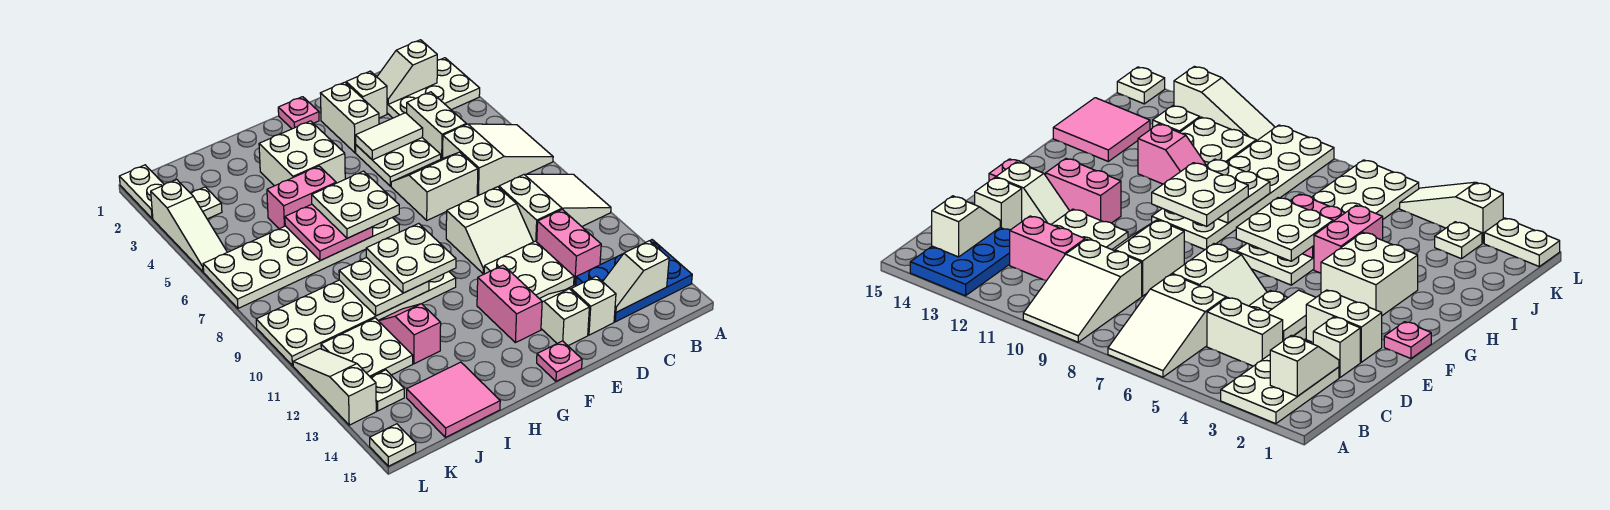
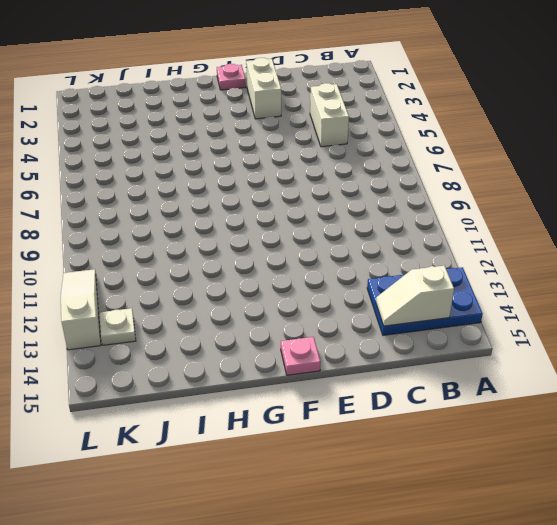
none -> white 2x3 plate [387,58,480,118]
none -> white 2x3 slope [443,124,553,196]
none -> white 2x3 slope [499,174,611,242]
none -> pink 1x2 brick [537,209,601,285]

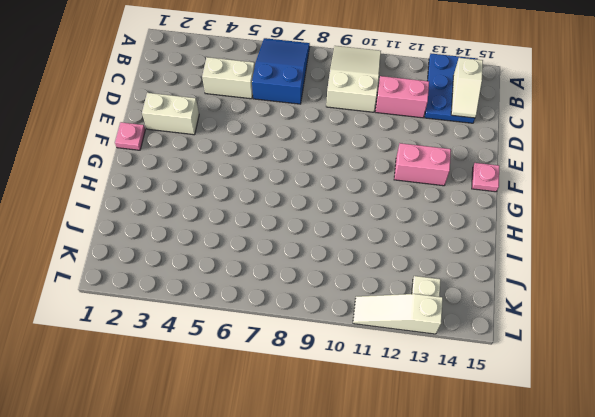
blue 2x3 slope [252,38,310,104] -> white 2x3 slope [443,124,553,196]
none -> white 2x3 plate [387,58,480,118]
none -> white 1x1 brick [346,71,387,118]
none -> white 2x2 plate [356,138,441,186]
none -> white 2x2 slope [391,152,478,220]

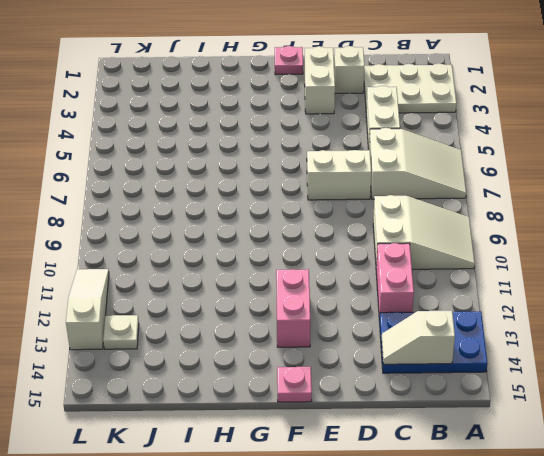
none -> white 2x2 plate [356,138,441,186]
none -> white 2x2 slope [446,187,533,274]
none -> white 2x2 plate [484,241,574,299]
none -> white 1x1 brick [571,276,616,335]

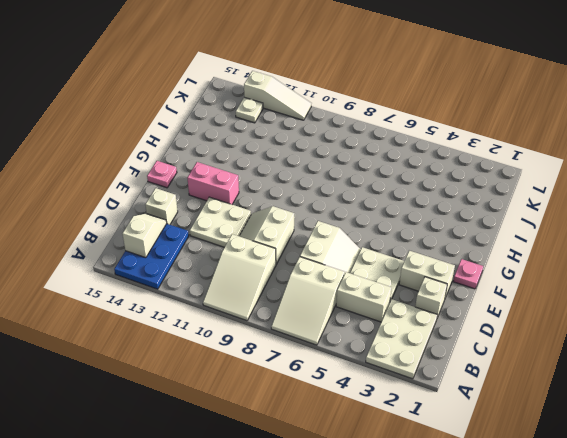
none -> pink 1x2 brick [537,209,601,285]
none -> white 1x2 slope [540,289,589,346]
none -> white 2x2 brick [259,121,345,186]
none -> white 2x6 plate [203,218,399,308]

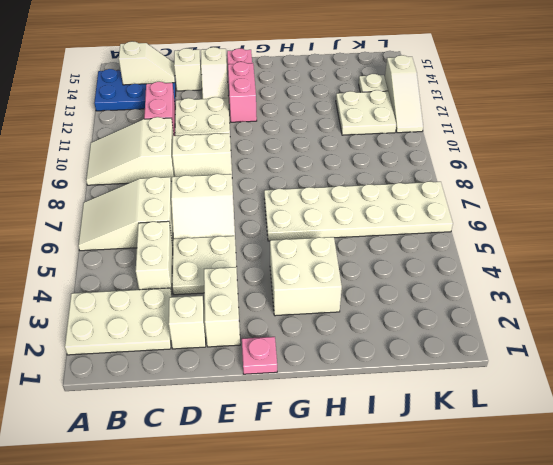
none -> white 2x6 plate [256,272,456,366]
none -> pink 1x2 brick [267,166,336,229]
none -> pink 1x2 slope [379,304,441,364]
none -> pink 2x2 tile [407,362,500,437]

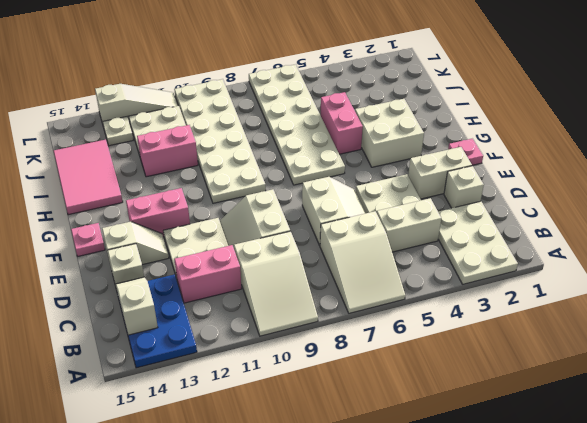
pink 2x3 tile [54,140,123,215] -> pink 2x2 tile [407,362,500,437]
pink 1x2 brick [137,125,198,177] -> pink 1x2 slope [379,304,441,364]
none -> white 1x1 plate [191,187,222,219]
none -> white 1x2 plate [119,165,164,219]
none -> white 1x3 slope [151,180,227,272]
none -> white 1x1 plate [370,424,416,466]

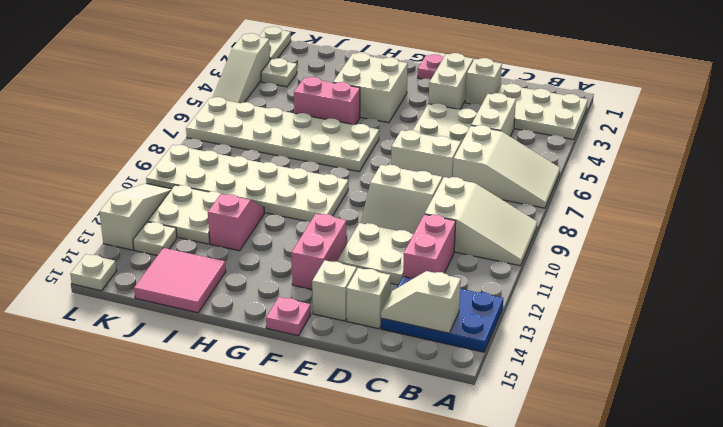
none -> white 1x2 slope [377,40,437,104]
none -> white 1x2 tile [355,113,423,160]
none -> pink 2x2 plate [285,204,373,261]
none -> white 2x2 plate [339,258,429,316]

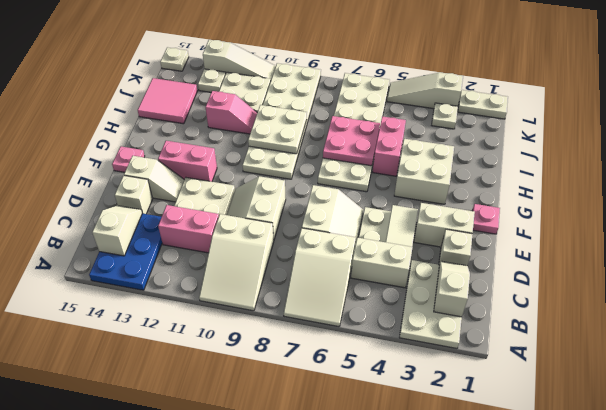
none -> white 2x2 plate [312,171,399,238]
none -> white 2x2 plate [366,224,456,293]

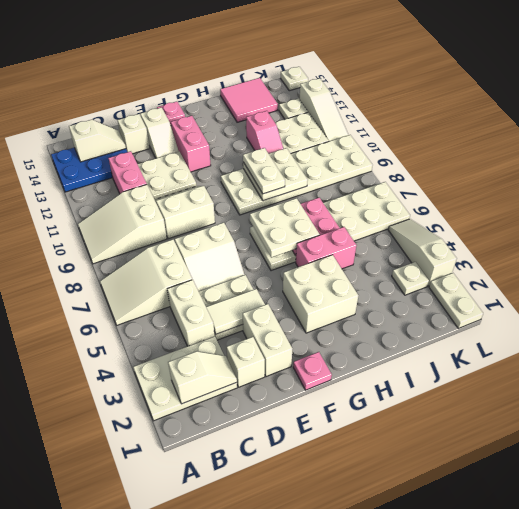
white 1x2 plate [243,148,285,194] -> white 2x2 plate [366,224,456,293]

